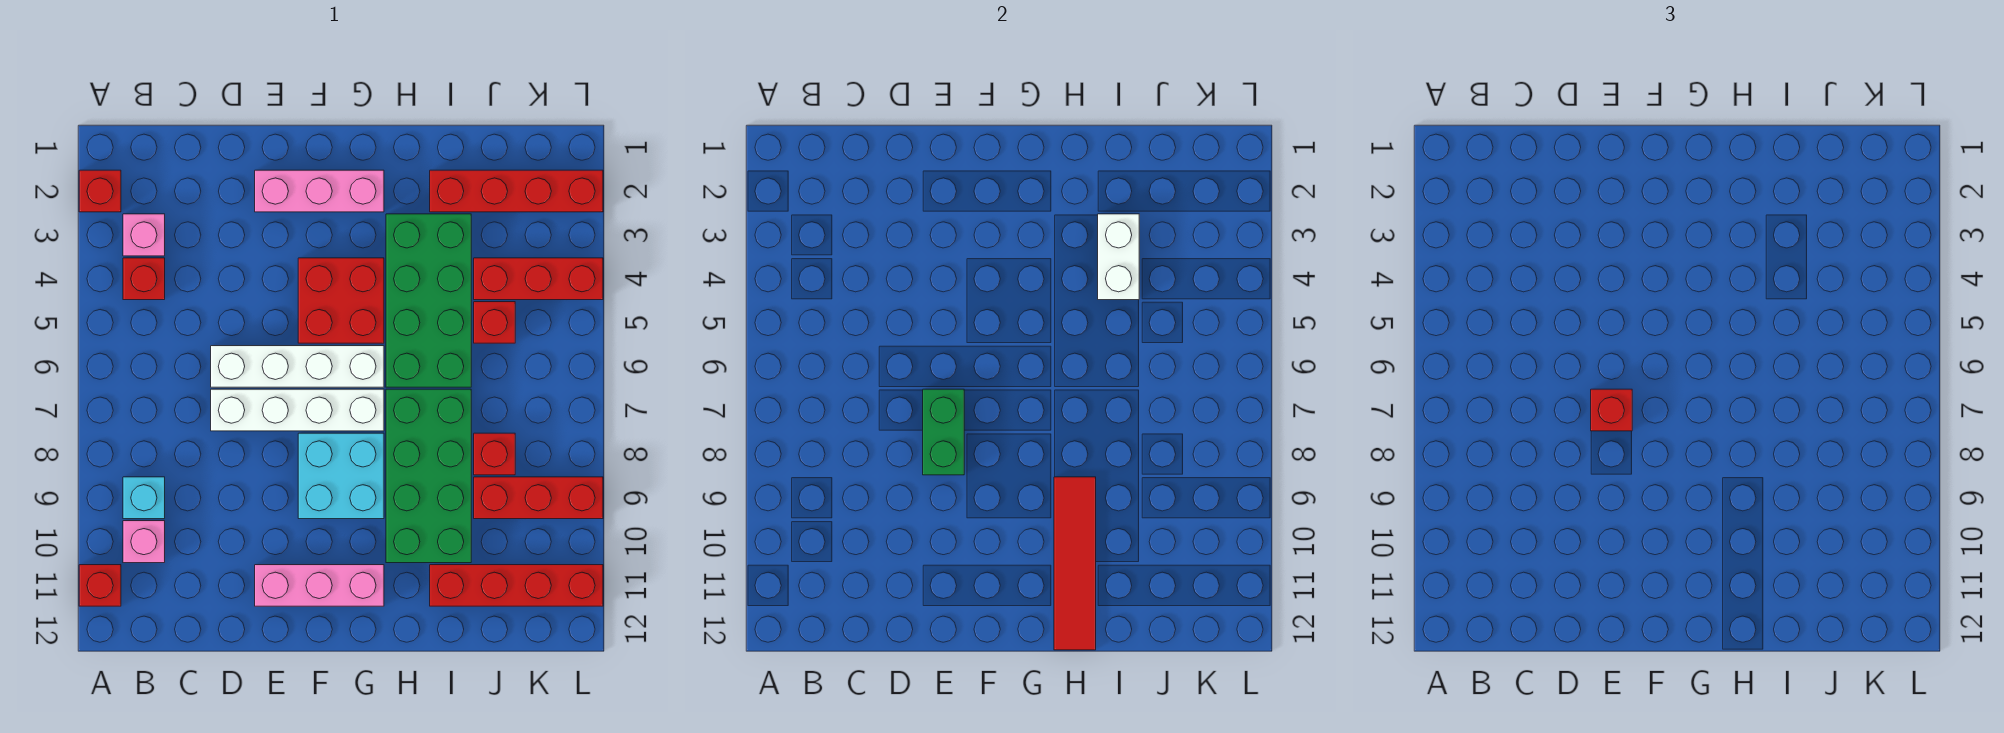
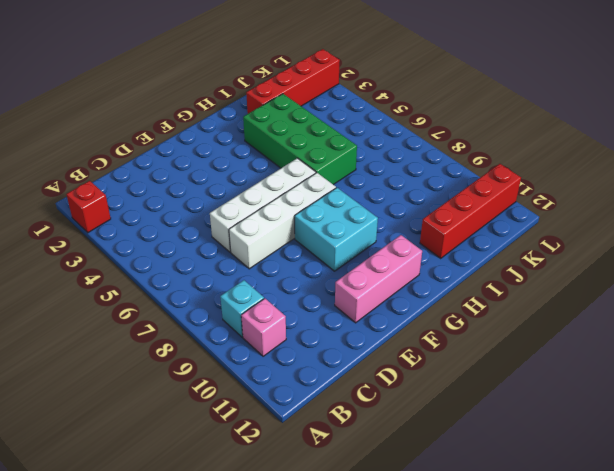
none -> red 1x1 brick [79,565,121,606]
none -> pink 1x1 brick [123,214,165,256]
none -> red 1x1 brick [123,258,165,300]

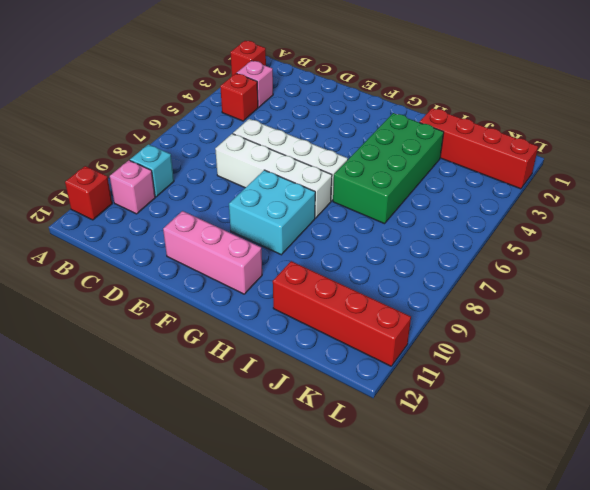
none -> pink 1x3 brick [255,170,384,212]
none -> red 2x2 brick [298,258,384,343]
none -> green 2x4 brick [386,389,471,563]

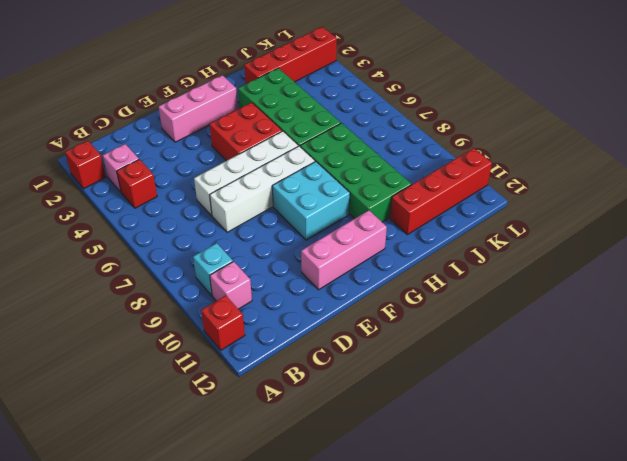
none -> red 1x3 brick [474,258,603,300]
none -> red 1x1 brick [474,302,515,343]
none -> red 1x1 brick [474,433,515,475]

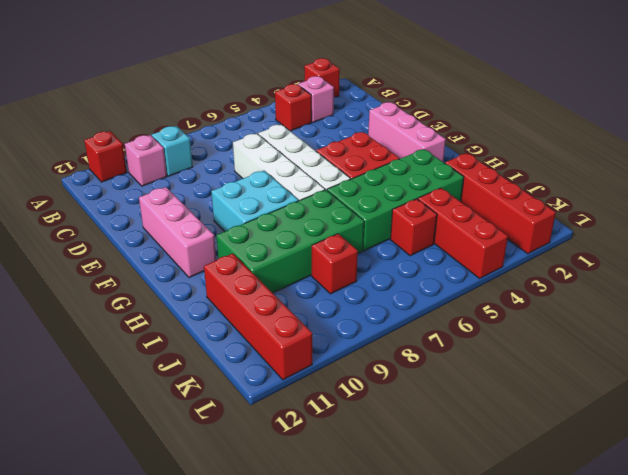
none -> red 1x3 brick [474,477,603,519]
none -> green 1x2 brick [923,389,964,475]
none -> red 1x4 tile [1054,477,1096,650]

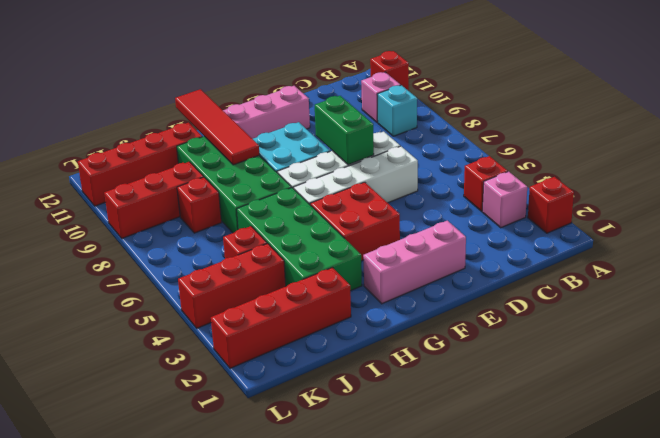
none -> white 1x2 brick [1098,214,1139,300]
none -> red 1x1 brick [1591,389,1632,431]

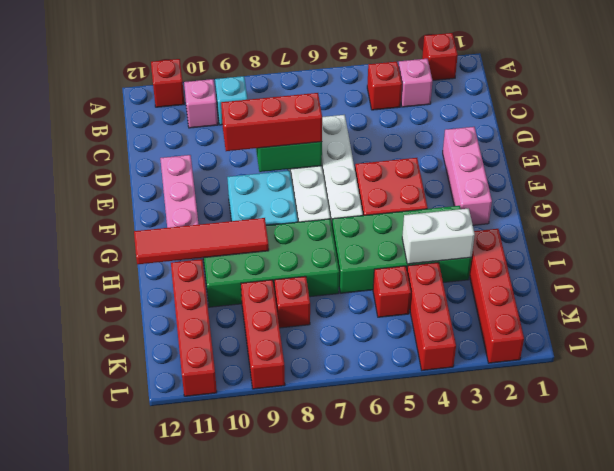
red 1x3 brick [221,93,322,151] -> red 1x1 brick [1591,389,1632,431]

